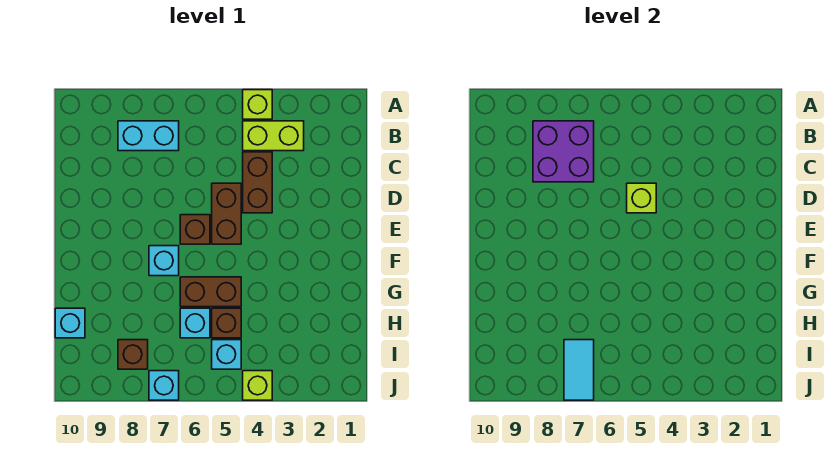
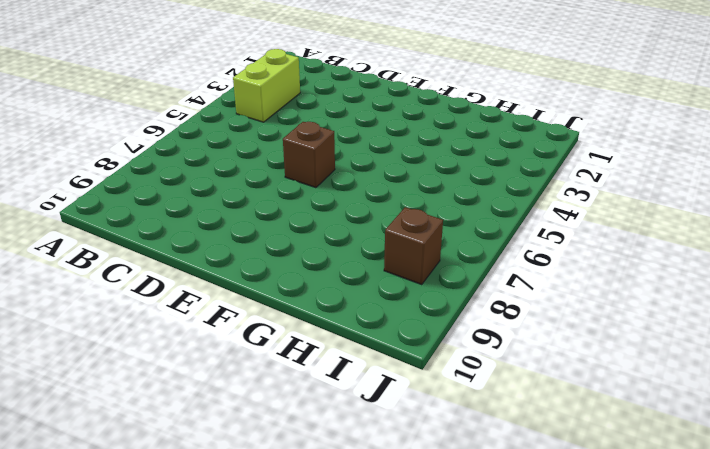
none -> lime 1x1 brick [243,90,272,119]
none -> cyan 1x2 brick [118,121,179,151]
none -> brown 1x2 brick [243,152,272,213]

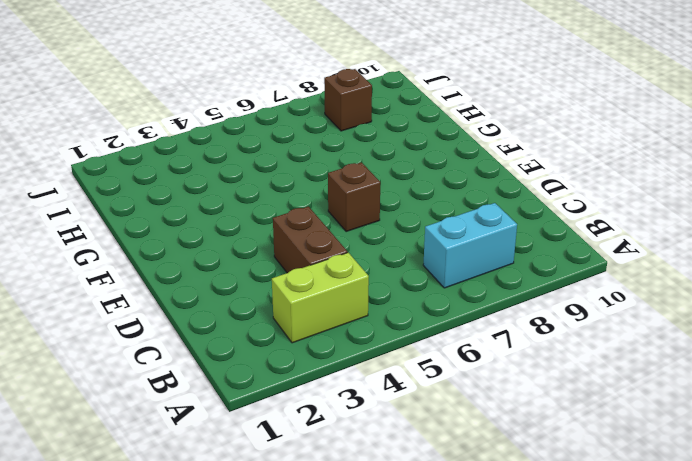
none -> lime 1x1 brick [243,90,272,119]
none -> brown 1x2 brick [212,183,241,244]
none -> cyan 1x1 brick [149,246,179,276]

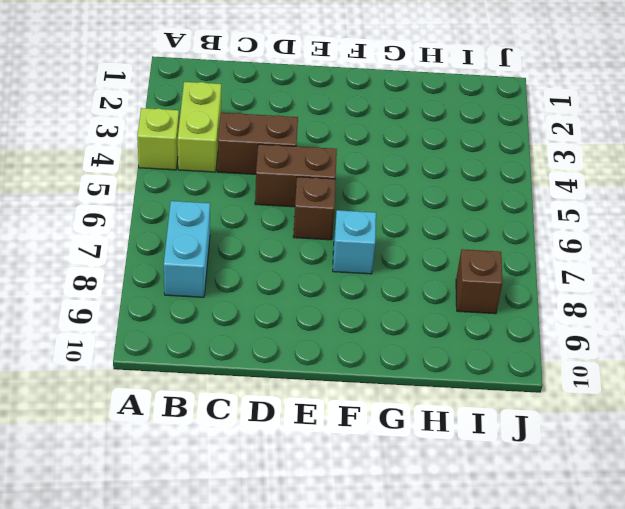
none -> brown 1x2 brick [180,277,241,307]
none -> brown 1x1 brick [212,308,241,338]
none -> cyan 1x1 brick [180,308,210,338]

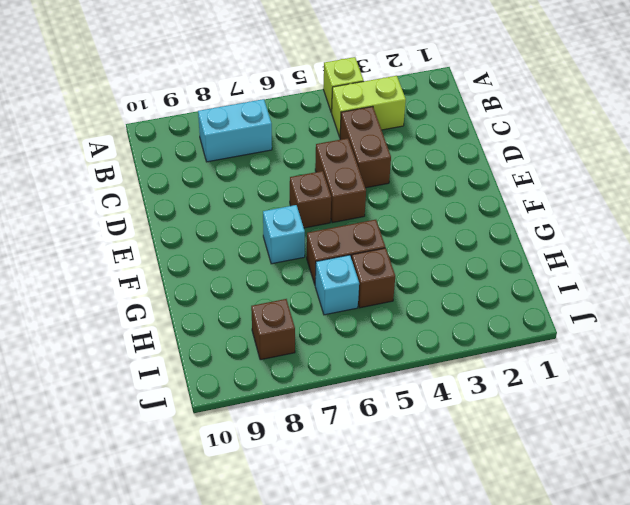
none -> cyan 1x1 brick [55,308,85,338]
none -> cyan 1x1 brick [212,340,241,369]
none -> lime 1x1 brick [243,371,272,400]

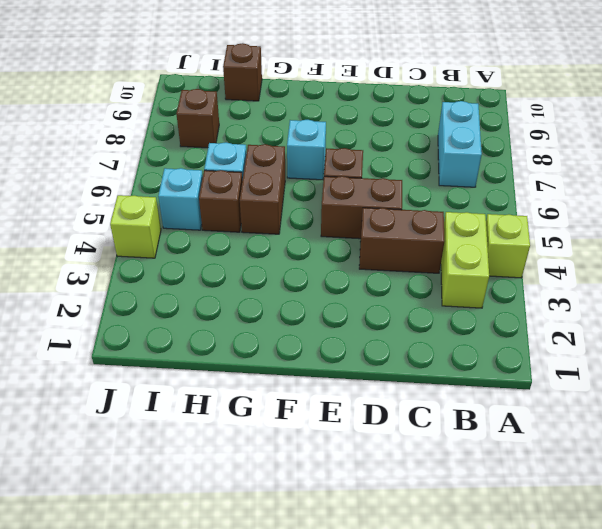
brown 1x1 brick [223,43,262,101] -> cyan 1x1 brick [55,308,85,338]
none -> cyan 1x1 brick [149,371,179,400]
none -> purple 2x2 brick [533,121,594,182]
none -> lime 1x1 brick [627,183,656,213]

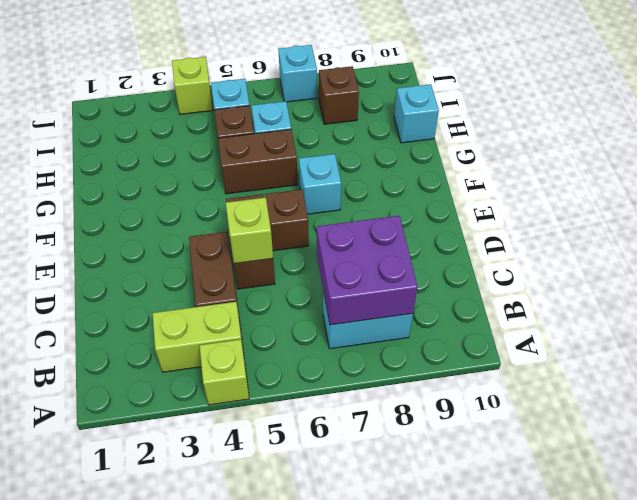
none -> cyan 1x2 tile [564,340,594,400]

